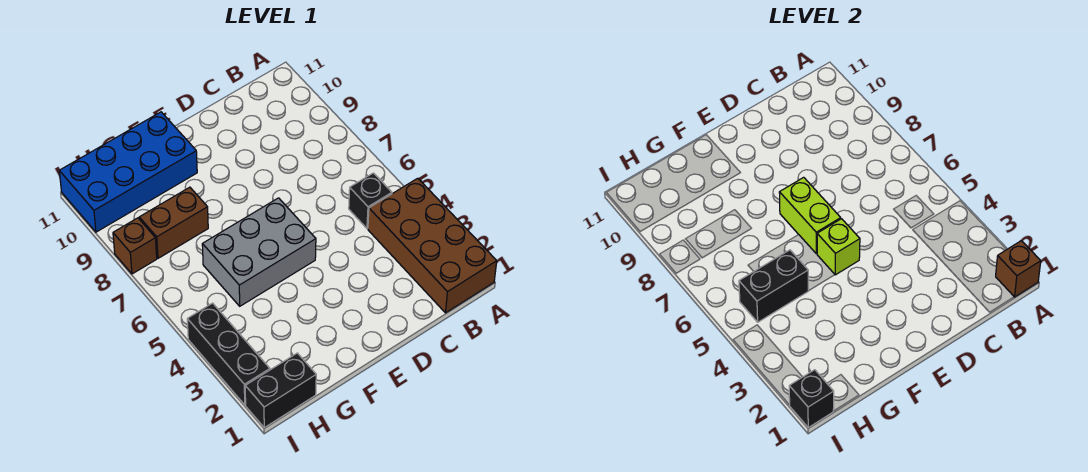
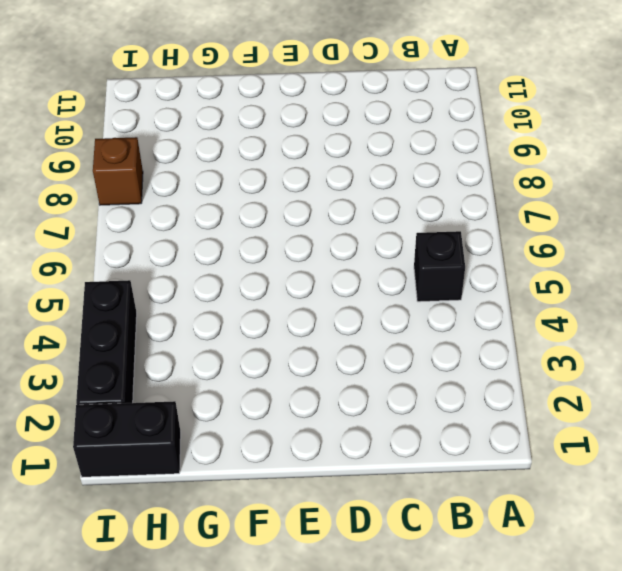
none -> brown 2x4 brick [368,178,497,313]
none -> grey 2x3 brick [202,198,316,306]
none -> blue 2x4 brick [59,112,197,232]

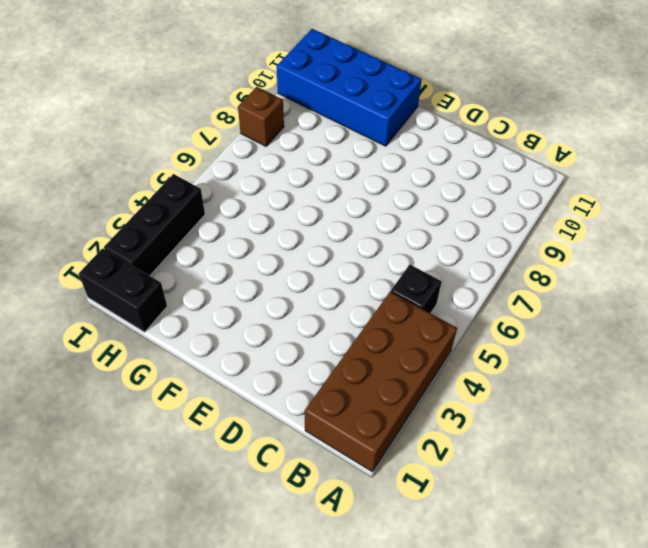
none -> grey 2x3 brick [202,198,316,306]
none -> brown 1x2 brick [139,187,208,258]
none -> brown 1x1 brick [996,241,1041,297]

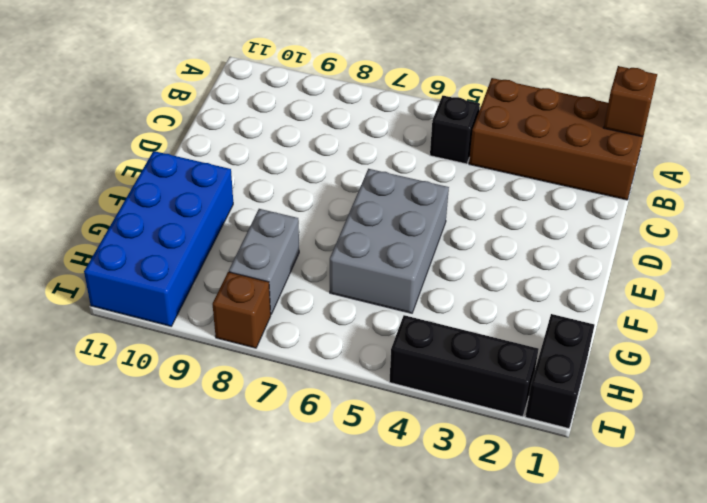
grey 1x2 brick [229,209,299,314] -> brown 1x2 brick [139,187,208,258]
none -> lime 1x1 brick [817,219,860,275]
none -> lime 1x2 brick [779,177,841,254]
none -> black 1x2 brick [739,250,808,322]

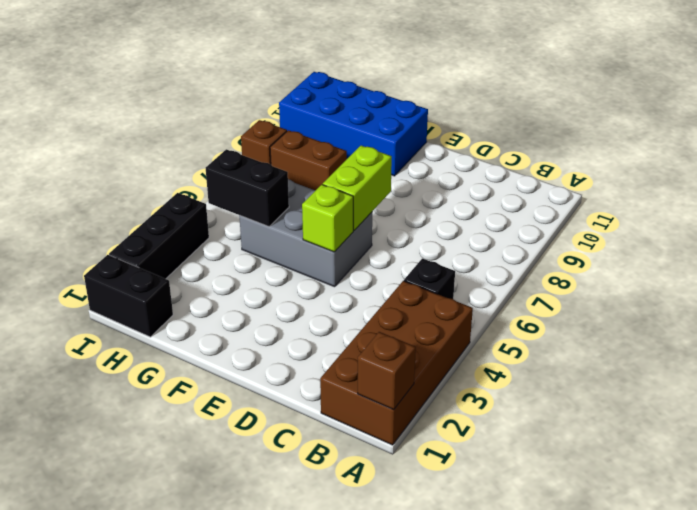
none -> black 1x1 brick [789,370,834,427]

